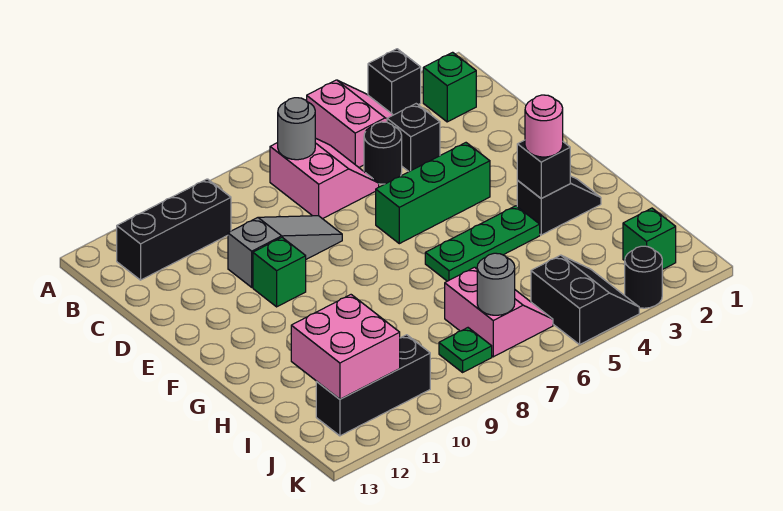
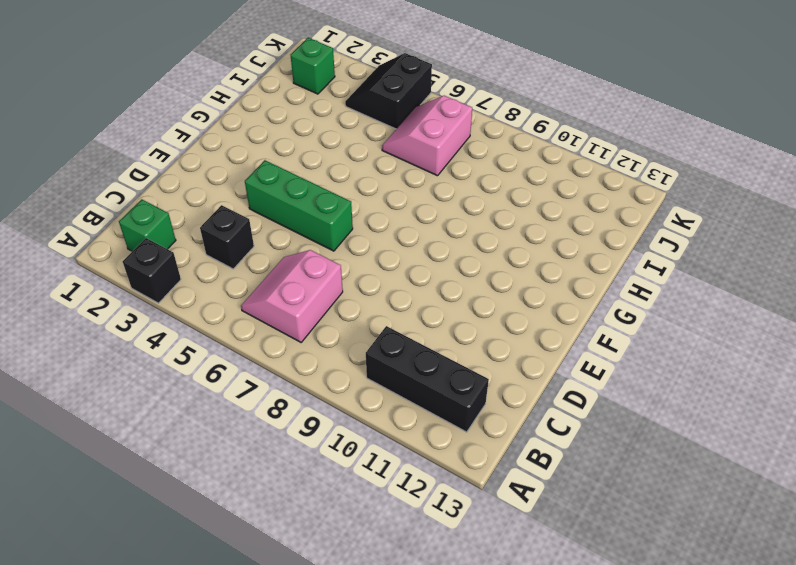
none -> pink 2x2 slope [307,80,393,167]
none -> black 1x1 round brick [364,122,402,184]
none -> grey 1x3 slope [228,216,342,287]

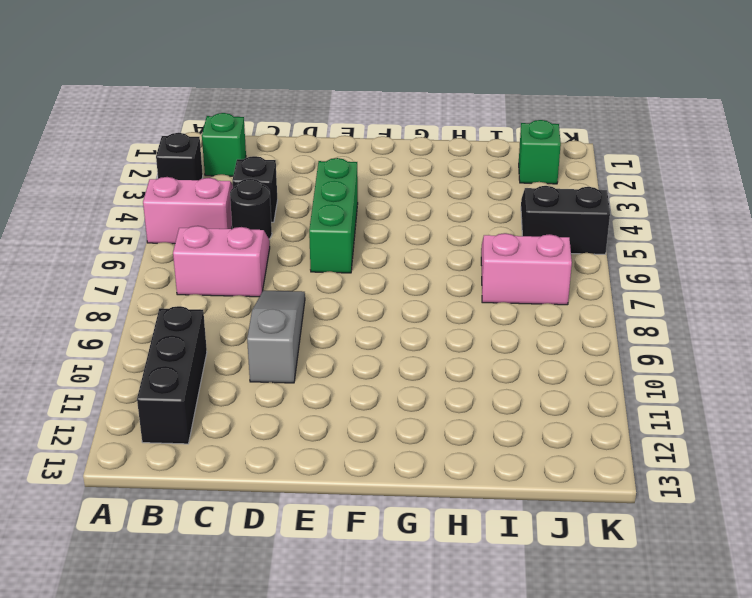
none -> green 1x1 brick [253,238,306,307]
none -> black 1x2 slope [517,176,601,235]
none -> green 1x3 plate [425,206,540,281]

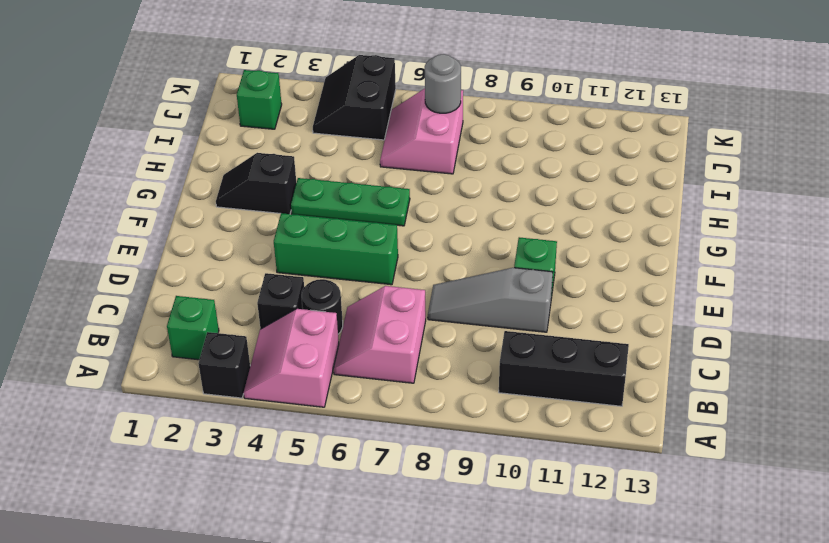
none -> green 1x1 plate [439,328,492,372]
none -> black 1x3 brick [316,335,430,436]
none -> black 1x1 round brick [625,246,662,308]

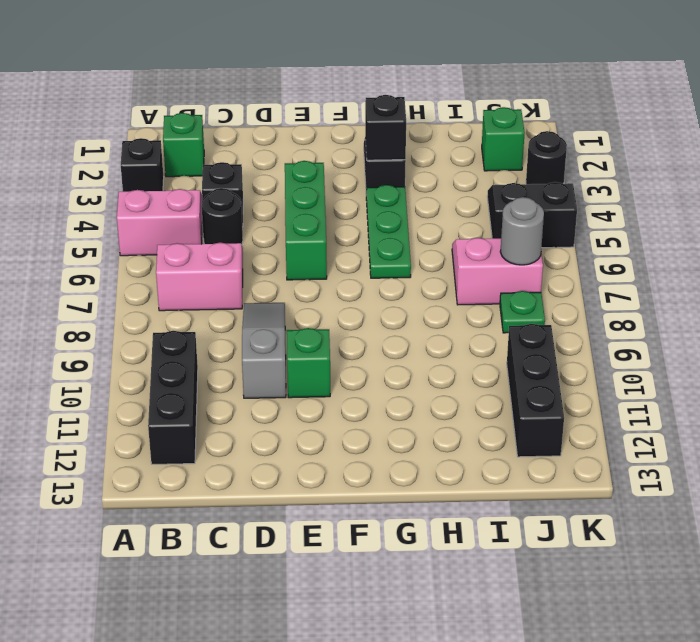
none -> grey 1x1 round brick [278,98,315,160]
none -> pink 2x2 brick [291,295,400,399]
none -> pink 1x1 round brick [525,95,563,157]

